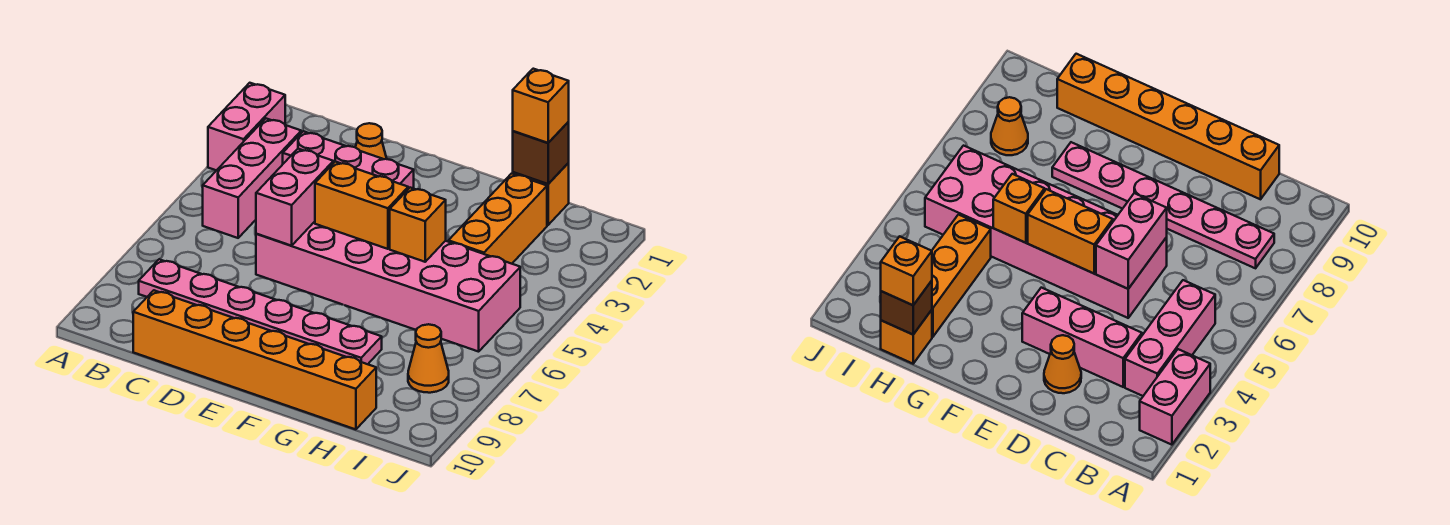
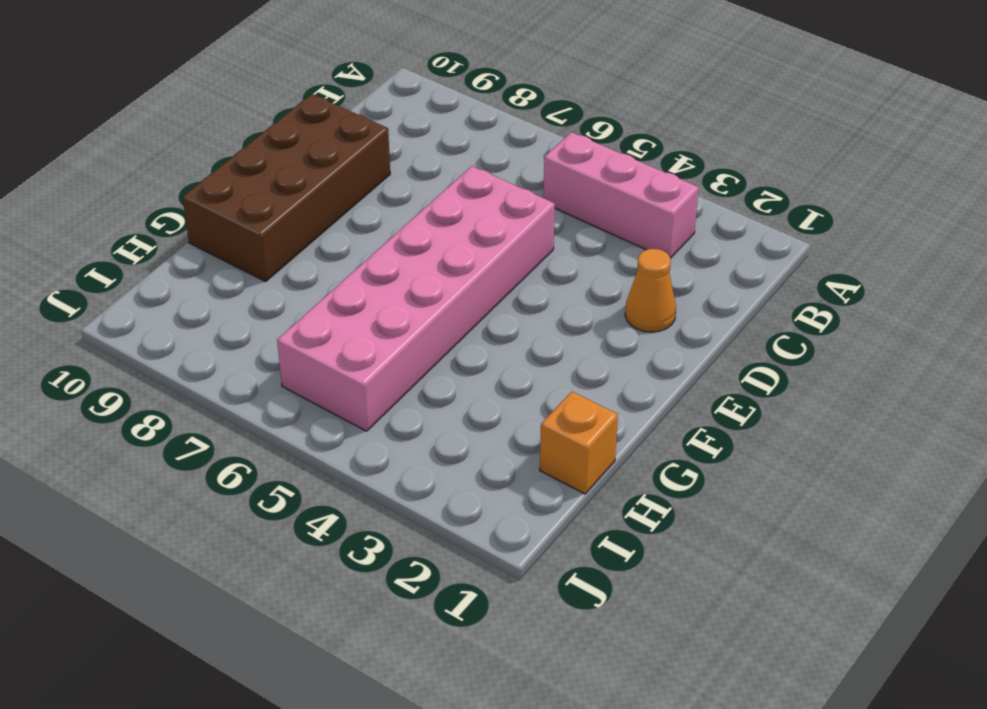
brown 2x4 brick [182,94,390,282] -> orange 1x6 brick [133,290,376,429]
none -> pink 1x2 brick [208,83,285,171]
none -> pink 1x6 plate [139,259,382,364]
none -> pink 1x3 brick [283,131,414,189]

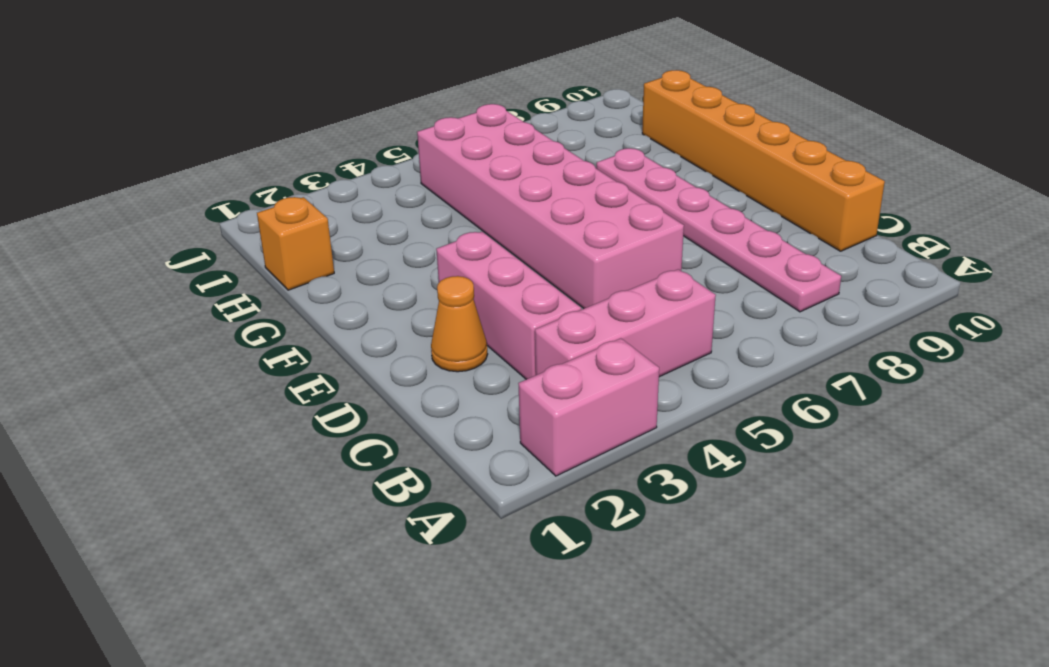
none -> orange 1x3 brick [448,173,547,264]
none -> orange 1x1 cone [408,324,449,393]
none -> pink 1x2 brick [256,149,333,246]

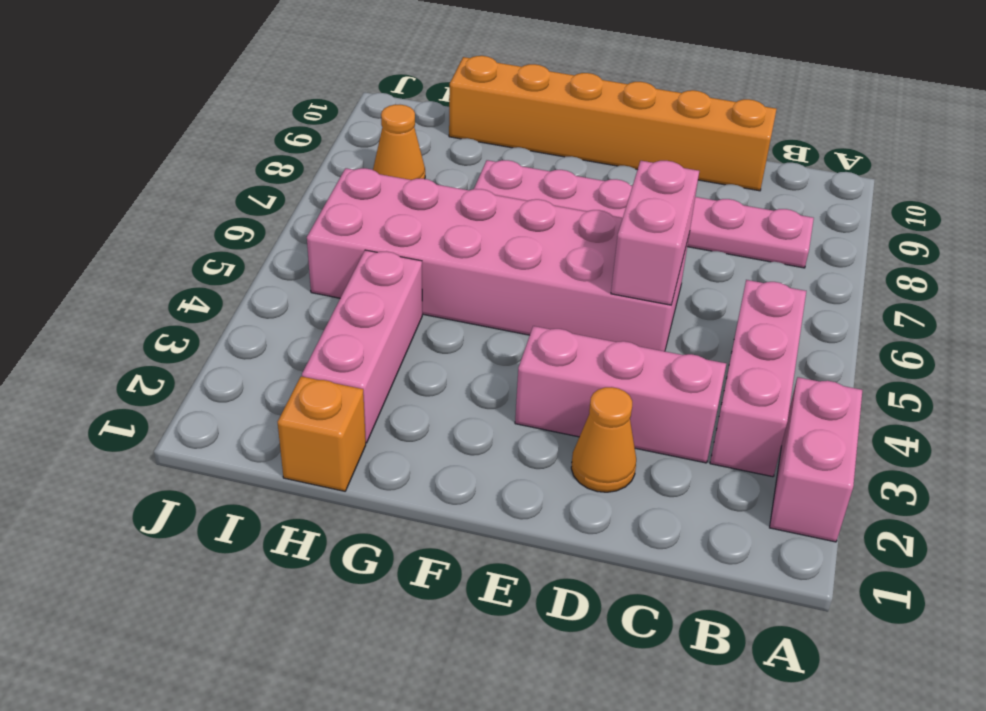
pink 1x3 brick [302,250,422,443] -> orange 1x3 brick [448,173,547,264]
none -> orange 1x2 brick [315,162,408,249]
none -> orange 1x1 brick [390,188,446,262]
none -> brown 1x1 brick [513,122,569,184]

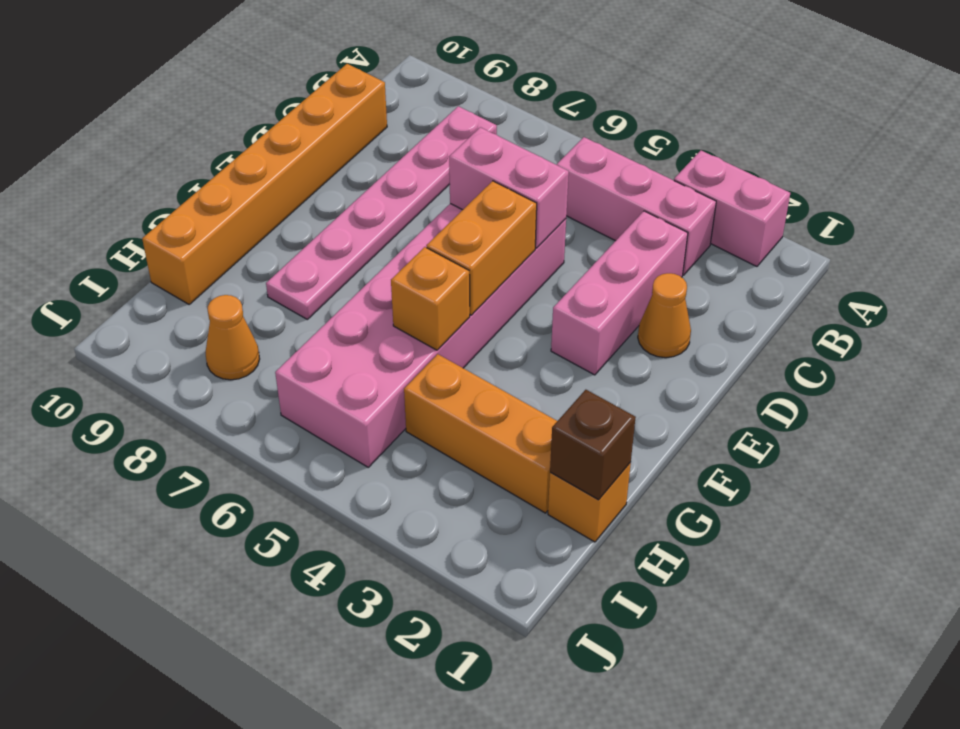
none -> orange 1x1 brick [513,69,569,143]

